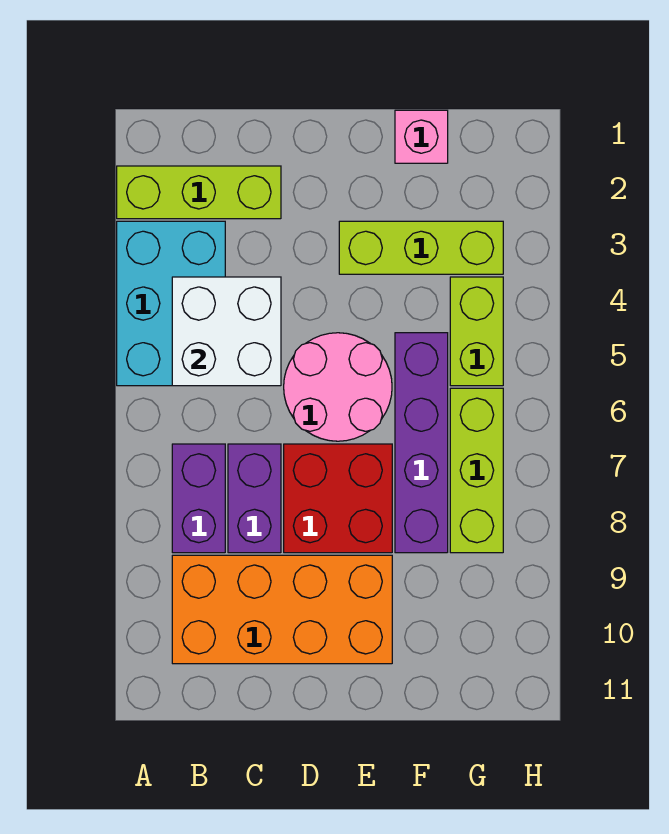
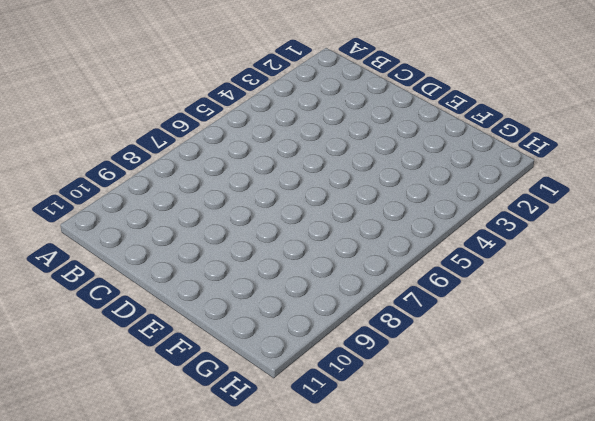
none -> lime 1x3 brick [117,166,281,219]
none -> cyan 2x3 brick [117,221,225,386]
none -> purple 1x2 brick [172,444,225,553]

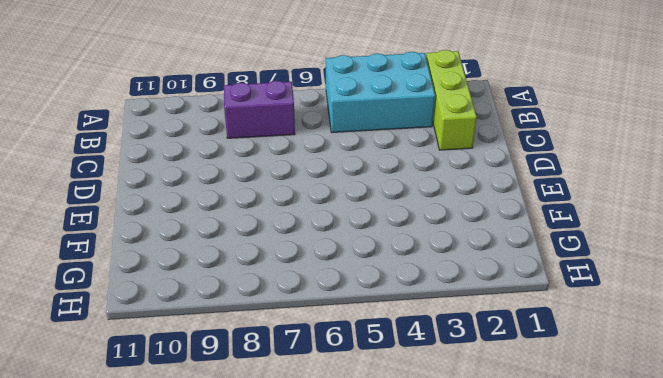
none -> orange 2x4 brick [172,555,392,664]
none -> purple 1x2 brick [228,444,281,553]
none -> pink 2x2 round brick [284,333,392,441]

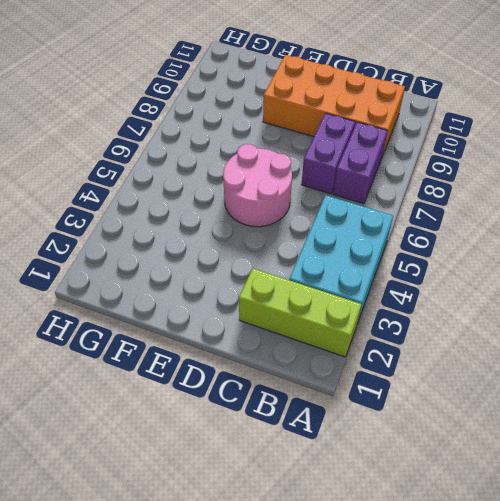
none -> red 2x2 brick [284,444,392,553]
none -> lime 1x3 brick [339,221,503,274]
none -> pink 1x1 brick [395,110,448,163]

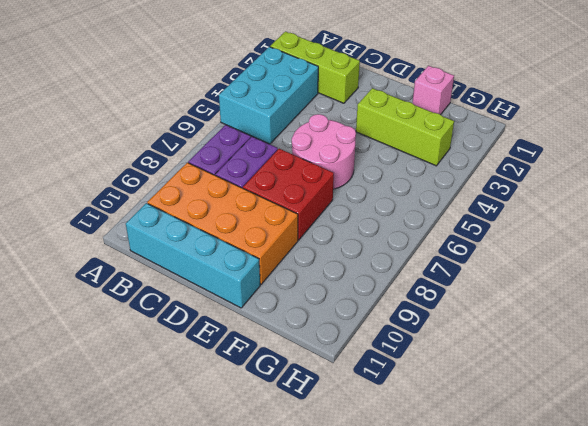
cyan 1x4 brick [126,203,260,308] -> none
none -> purple 1x4 brick [395,333,448,553]
none -> lime 1x2 brick [450,277,503,386]
none -> lime 1x3 brick [450,388,503,553]

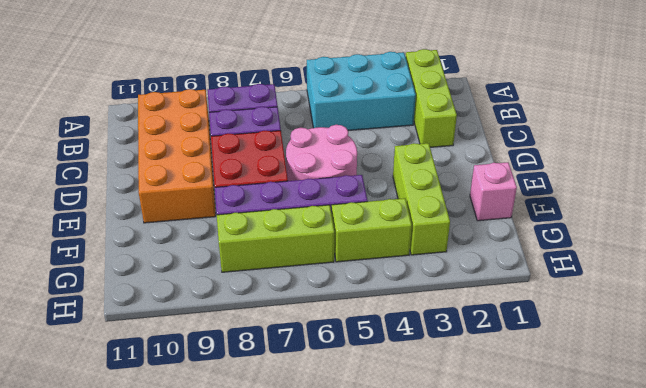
none -> white 2x2 brick [172,277,281,386]

